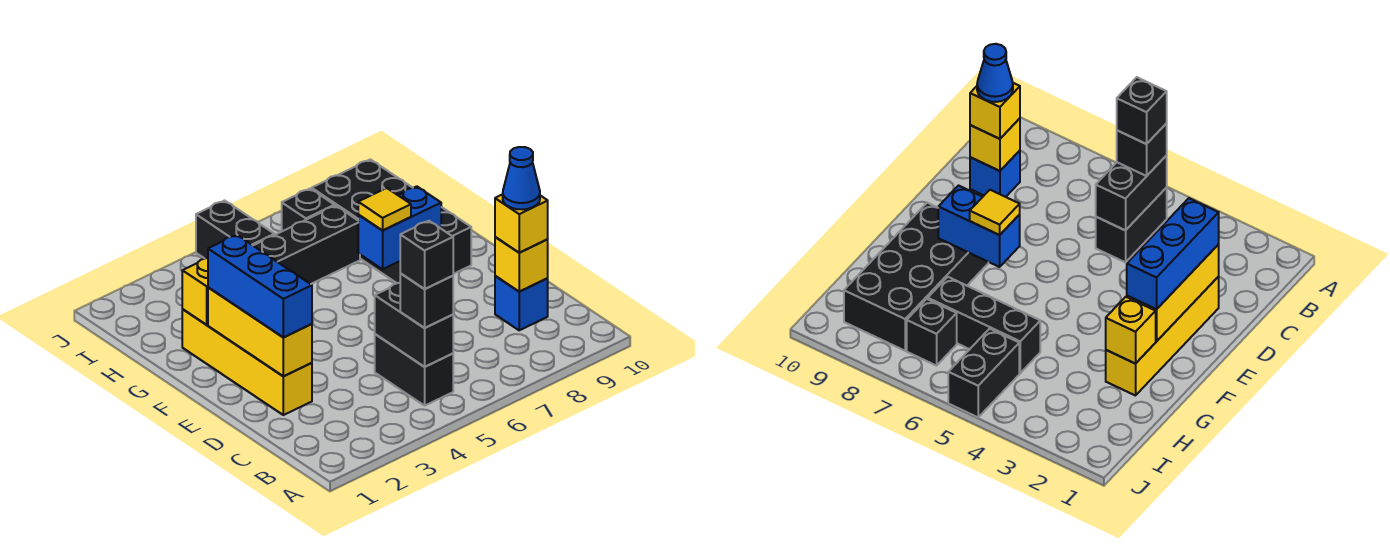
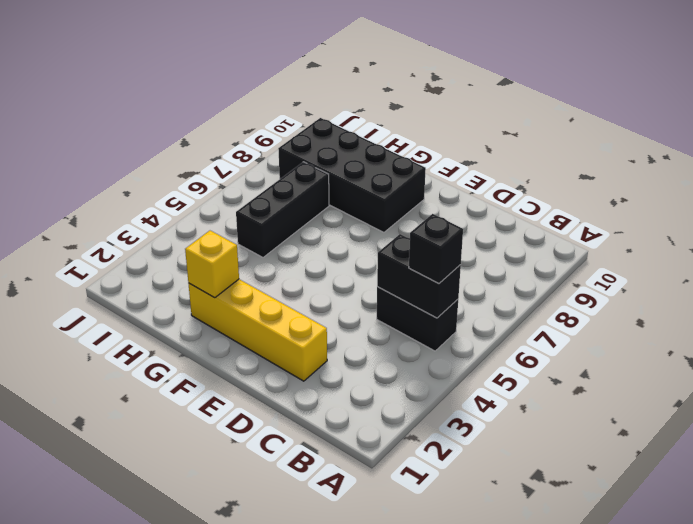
none -> blue 1x1 brick [495,276,548,330]
none -> black 1x2 brick [196,201,274,259]
none -> black 1x1 brick [282,189,335,231]

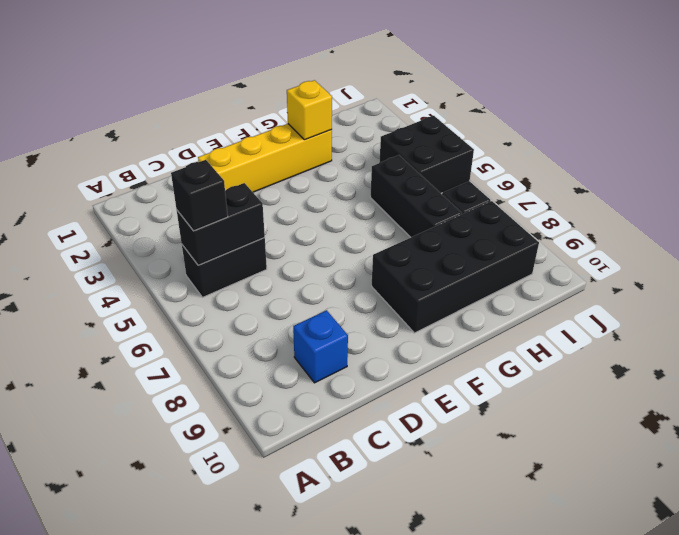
black 2x2 brick [379,116,474,193] -> black 1x2 brick [196,201,274,259]
none -> yellow 1x1 brick [495,237,548,292]
none -> yellow 1x3 brick [208,287,312,376]
none -> blue 1x2 brick [358,186,441,269]

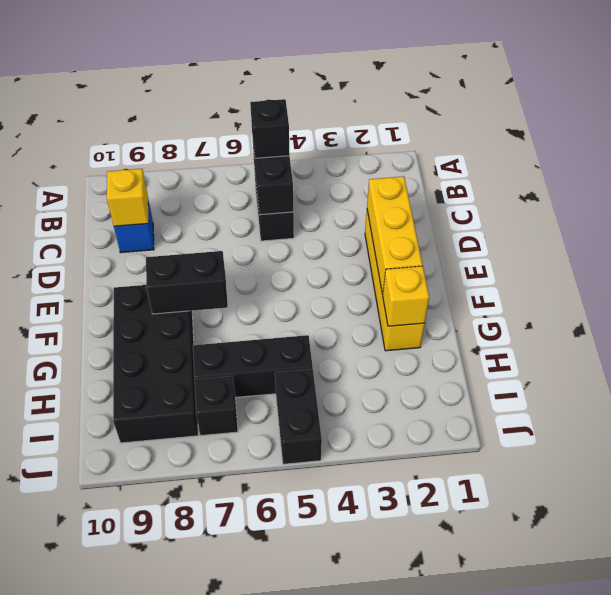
black 1x2 brick [146,251,228,314] -> blue 1x2 brick [358,186,441,269]
none -> yellow 1x1 brick [495,194,548,253]
none -> blue 1x3 brick [208,235,312,337]
none -> yellow 1x1 tile [358,188,411,231]

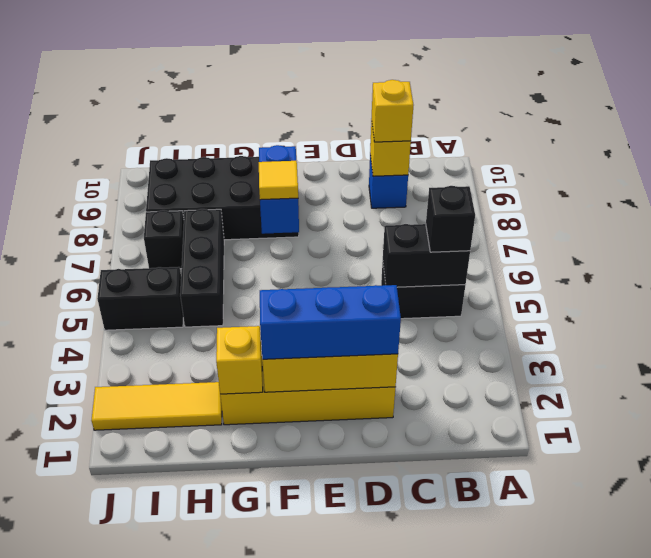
yellow 1x3 tile [91,382,222,430] -> none
none -> black 1x1 brick [400,221,453,289]
none -> blue 1x1 cone [503,147,540,210]

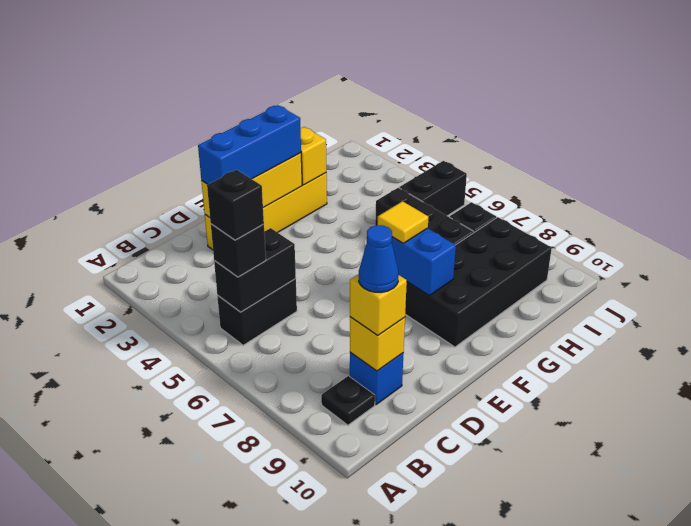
black 1x1 plate [321,376,375,425] -> none

